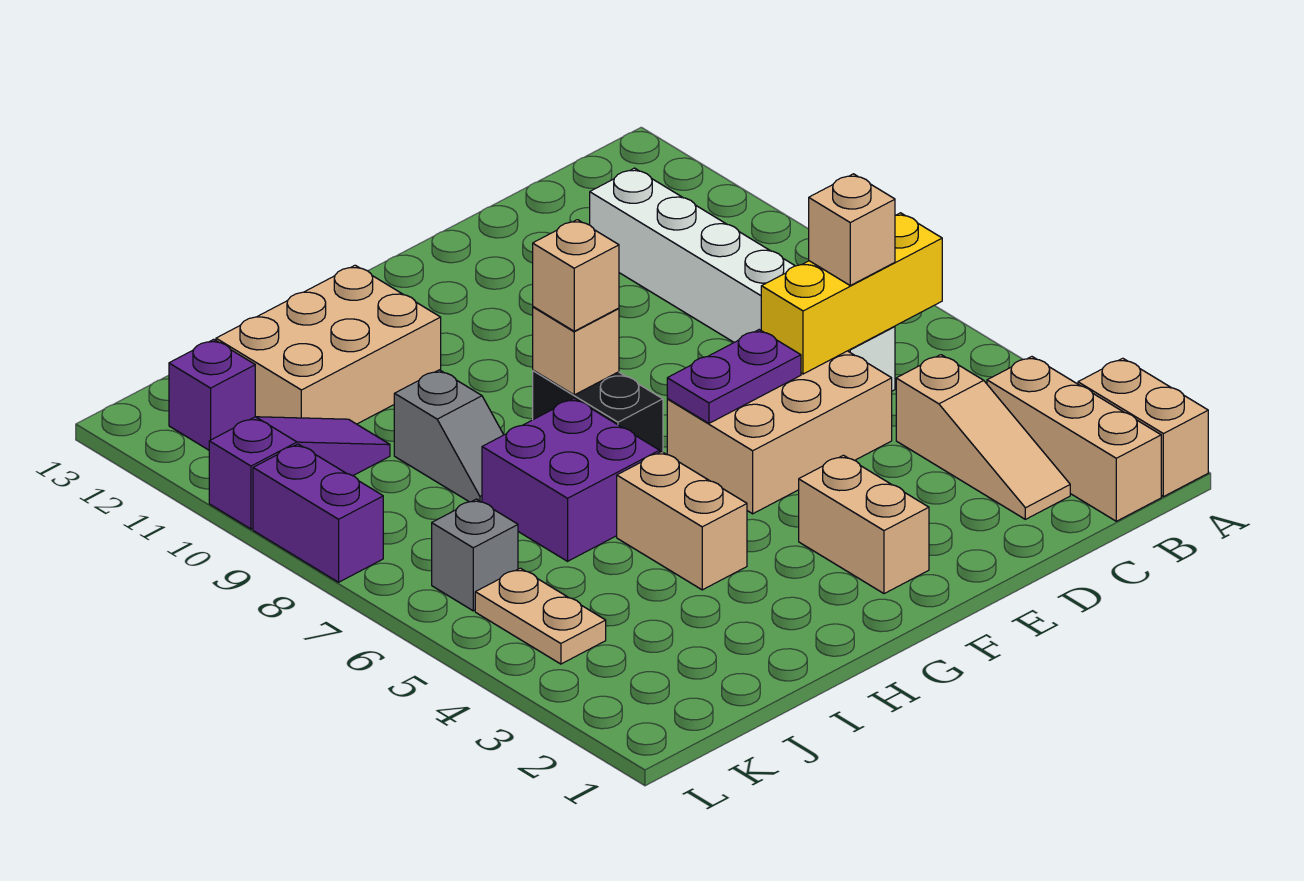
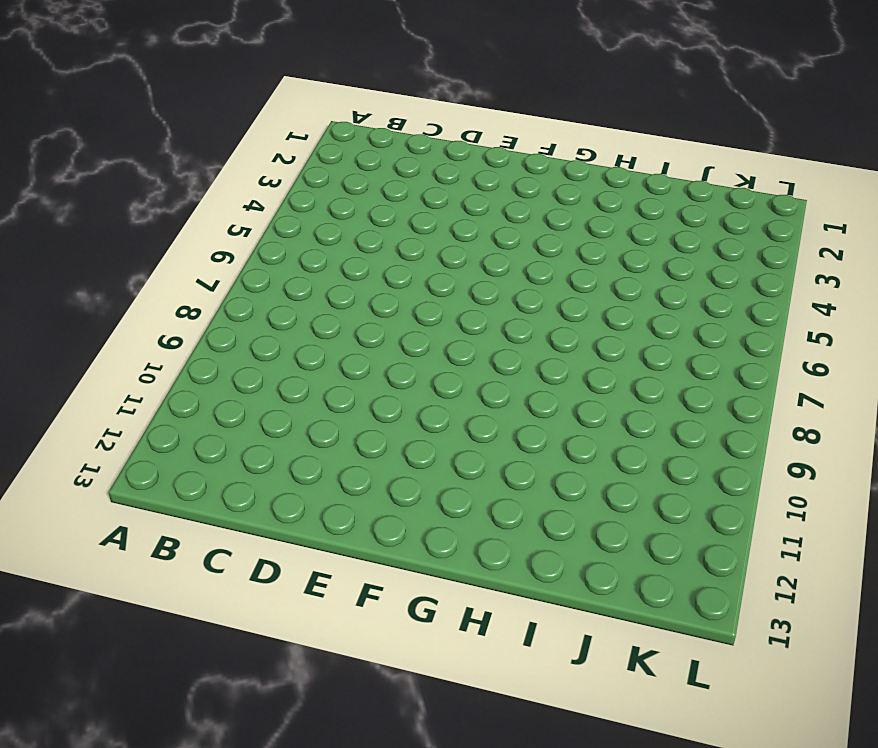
none -> tan 1x2 brick [1078,358,1208,497]
none -> tan 1x3 brick [987,357,1161,521]
none -> tan 1x3 slope [896,355,1070,519]

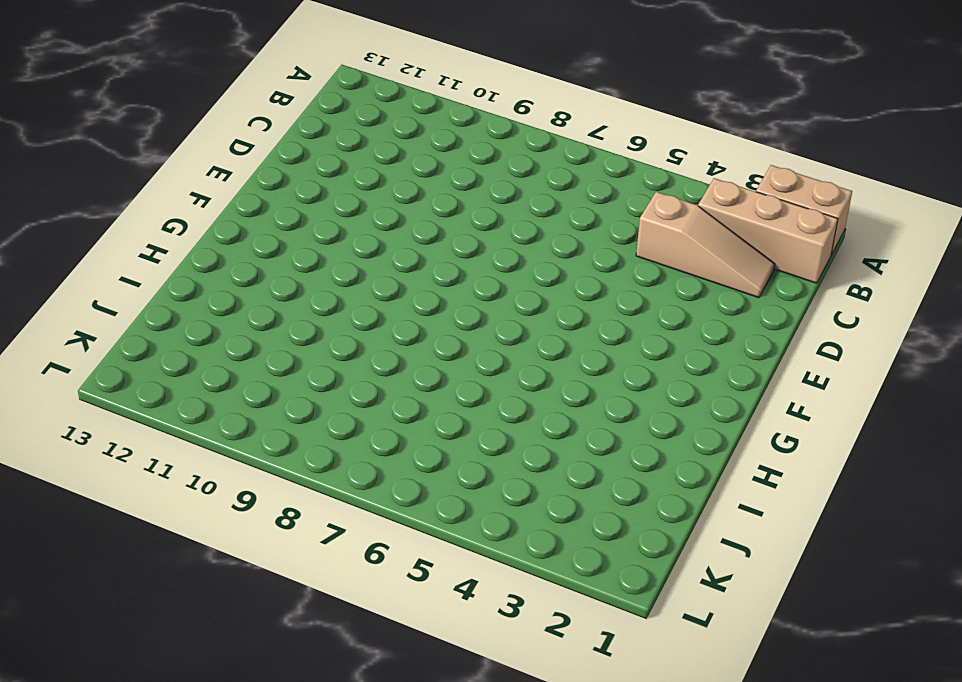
none -> white 1x6 brick [590,168,895,391]
none -> tan 2x3 brick [667,351,892,514]
none -> tan 1x2 brick [799,455,929,594]

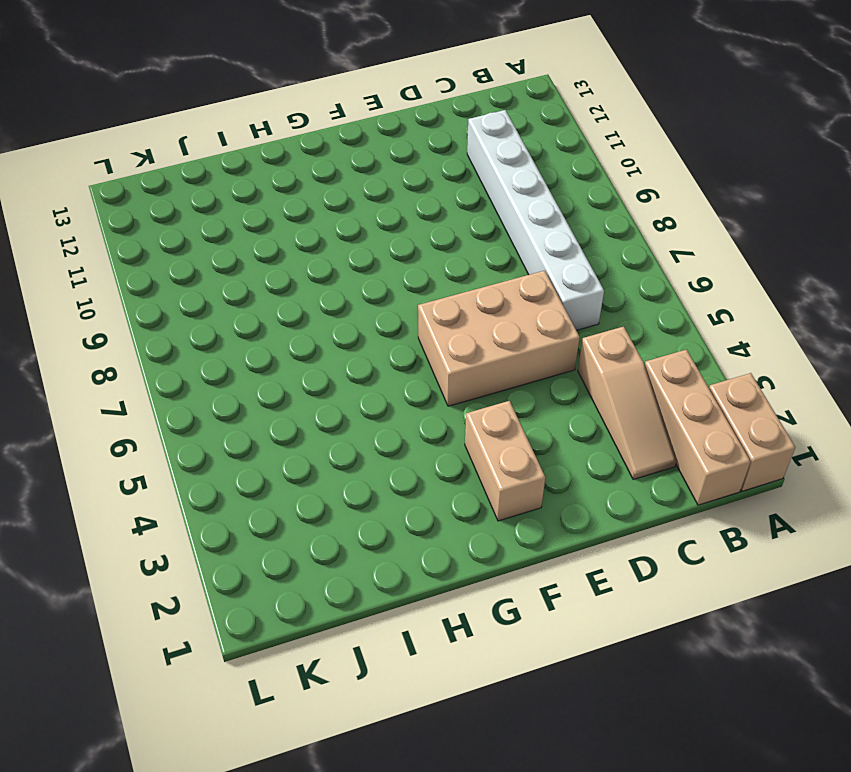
none -> black 1x2 brick [533,370,663,452]
none -> tan 1x2 brick [617,452,747,590]
none -> purple 2x2 brick [482,399,660,561]

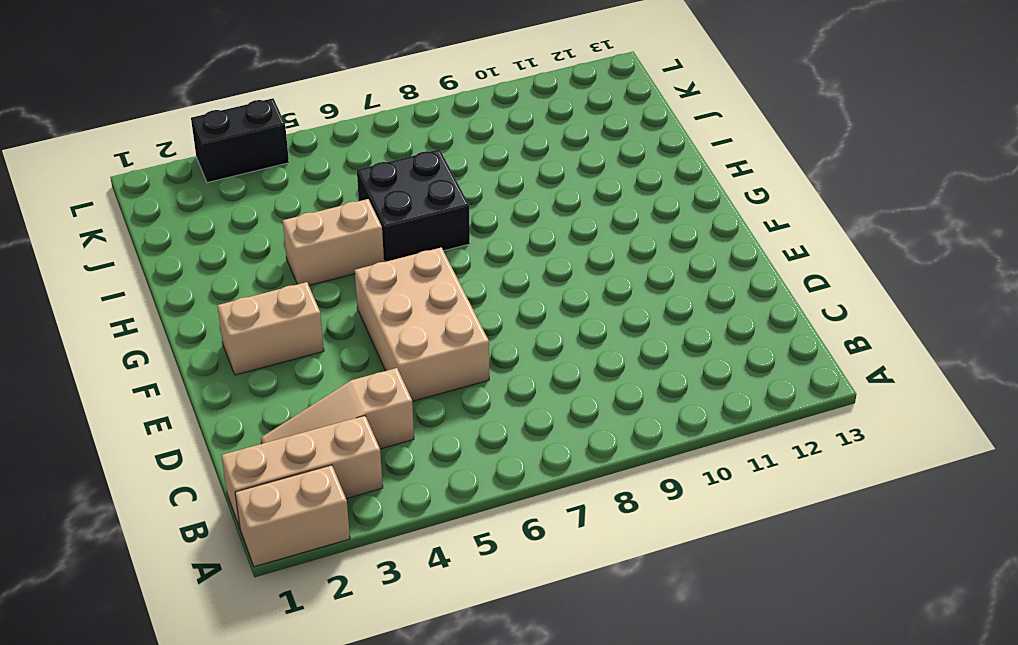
black 2x2 brick [357,149,470,262] -> purple 2x2 brick [482,399,660,561]
black 1x2 brick [191,98,289,183] -> black 1x2 brick moved to [533,370,663,452]
none -> white 1x6 brick [590,168,895,391]
none -> tan 2x3 brick [216,265,441,424]
none -> grey 1x2 slope [394,370,504,502]

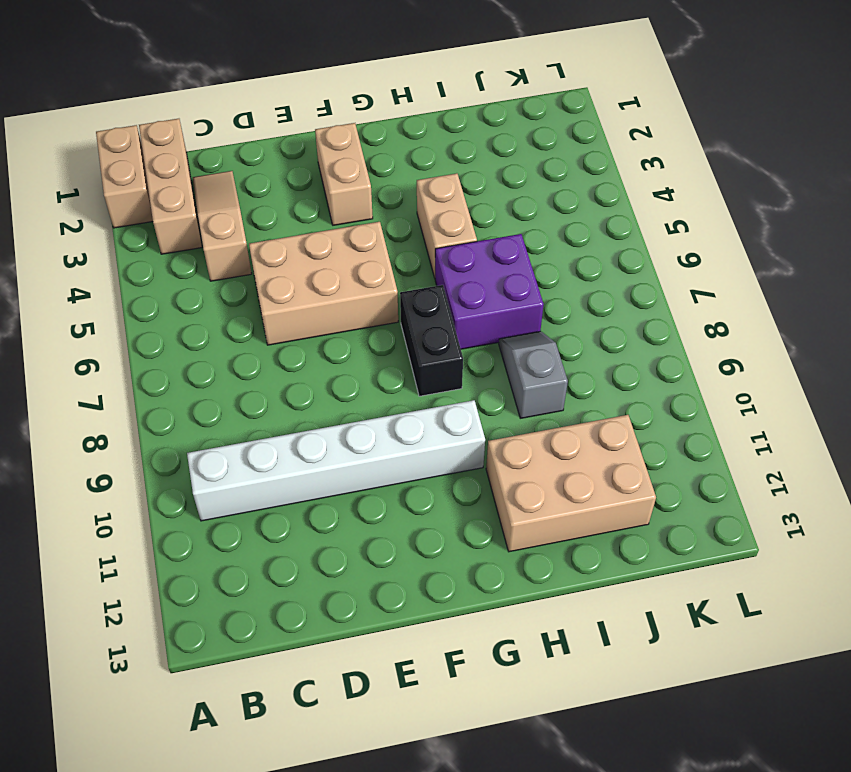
white 1x6 brick [187,400,485,521] -> white 1x6 brick turned to [590,168,895,391]
none -> purple 1x3 slope [209,417,390,529]
none -> tan 1x2 plate [475,568,606,664]
none -> grey 1x1 brick [432,499,518,611]

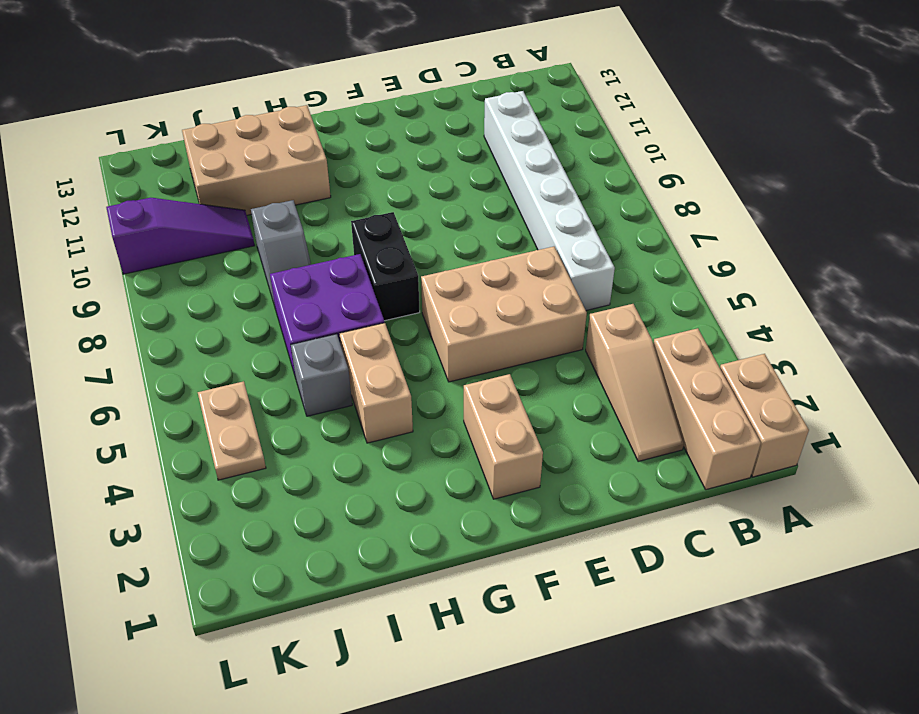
grey 1x1 brick [291,334,352,416] -> grey 1x1 brick moved to [432,499,518,611]
none -> purple 1x1 brick [169,339,255,450]
none -> purple 1x2 brick [253,444,383,582]
none -> yellow 1x3 brick [761,213,942,374]

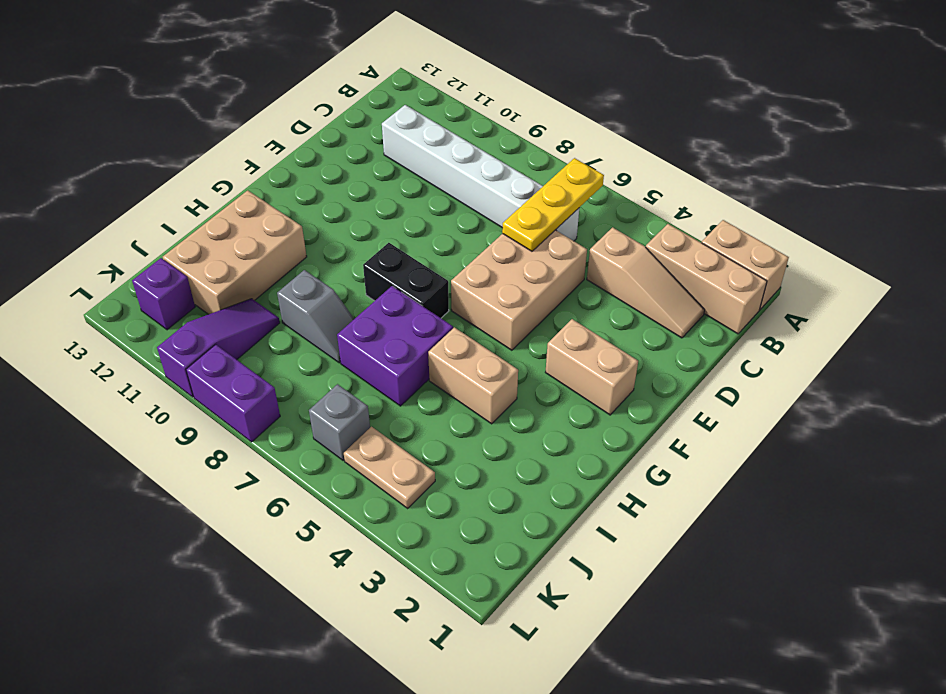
yellow 1x3 plate [502,158,604,251] -> yellow 1x3 brick [761,213,942,374]
none -> purple 1x2 plate [667,330,801,423]
none -> tan 1x1 brick [533,307,619,395]
none -> tan 1x1 brick [809,174,895,285]

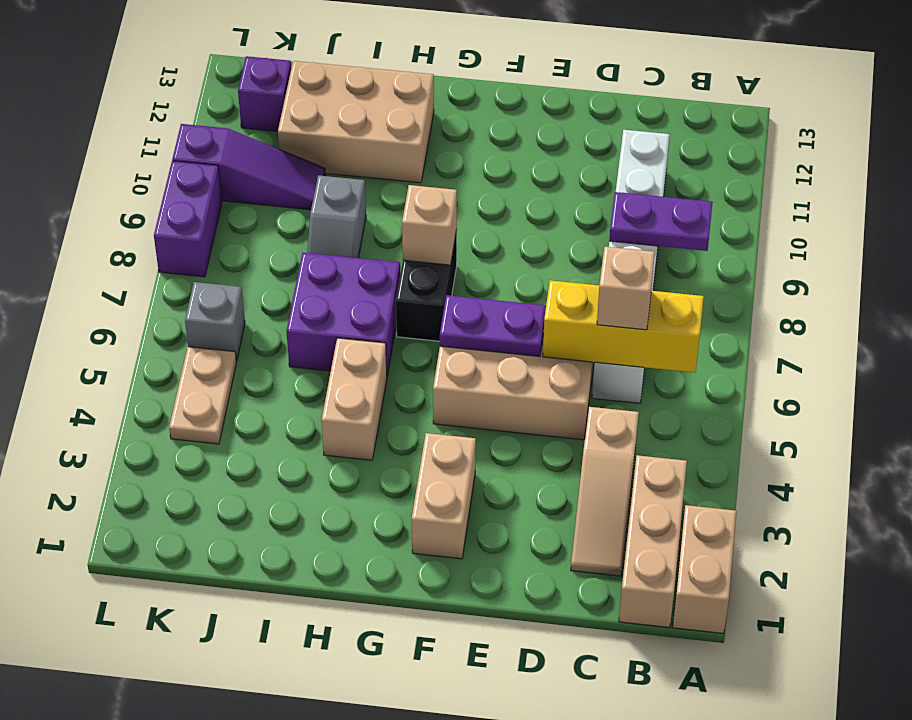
purple 1x2 plate [609,192,713,251] -> none
none -> tan 1x1 brick [533,220,619,331]

